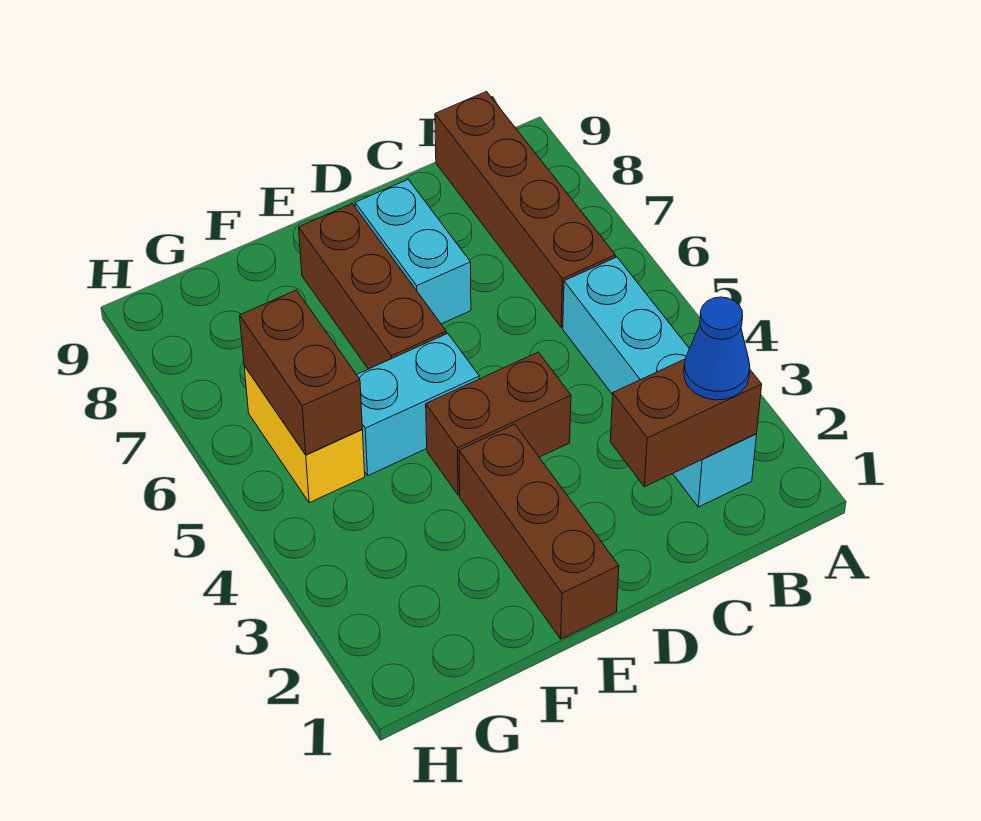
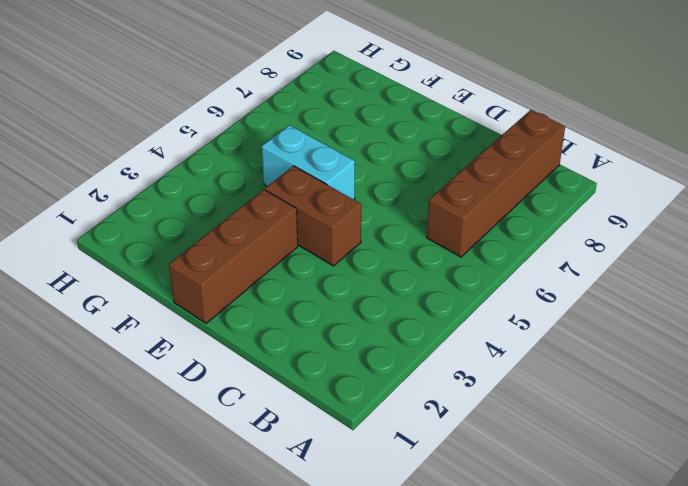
none -> cyan 1x4 brick [563,257,757,507]
none -> cyan 1x2 brick [355,180,471,324]

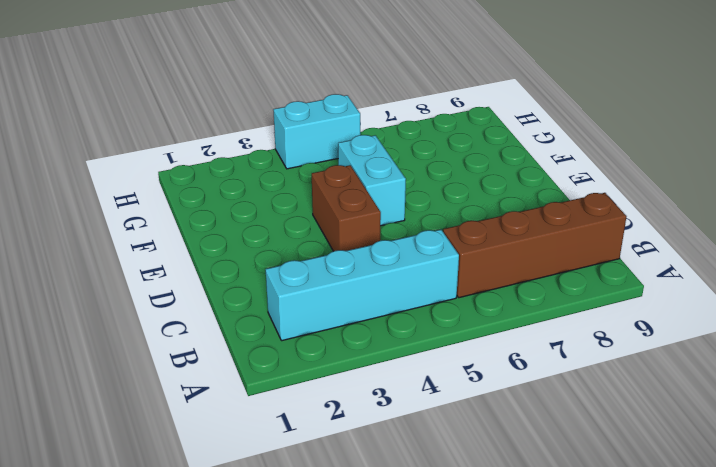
cyan 1x2 brick [273,94,360,169] -> cyan 1x2 brick moved to [355,180,471,324]
none -> brown 1x3 brick [459,424,619,639]
none -> brown 1x3 brick [299,204,446,369]

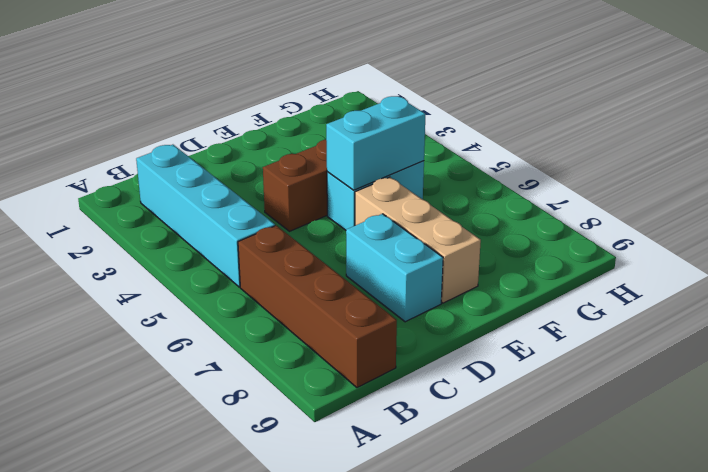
cyan 1x2 brick [326,96,426,190] -> none
tan 1x3 brick [355,177,481,303] -> brown 1x3 brick [299,204,446,369]
none -> brown 1x3 brick [459,424,619,639]
none -> yellow 1x2 brick [244,366,365,503]

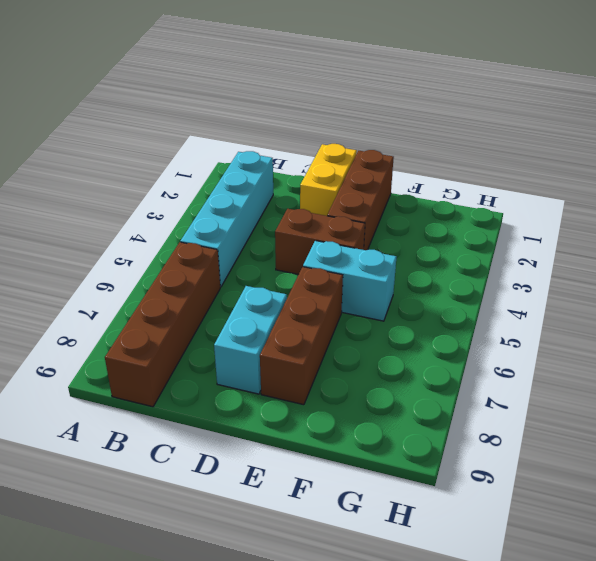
yellow 1x2 brick [300,144,357,216] -> yellow 1x2 brick moved to [244,366,365,503]
none -> brown 1x2 brick [610,359,762,487]
none -> brown 1x2 brick [240,290,362,455]

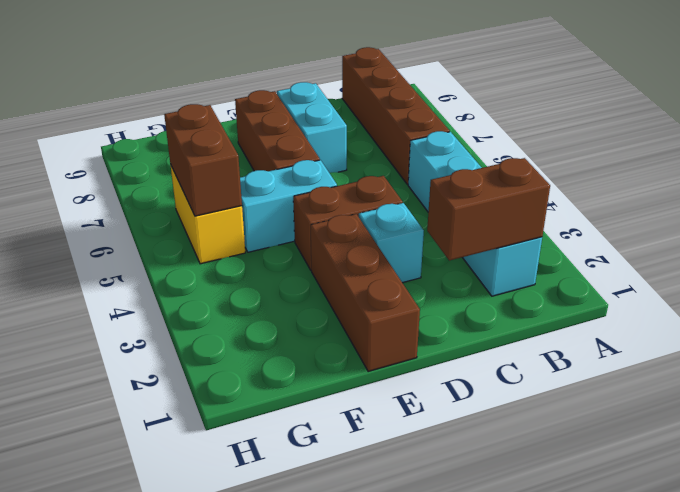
cyan 1x1 brick [359,203,424,283] -> none
none -> blue 1x1 cone [684,297,750,400]

